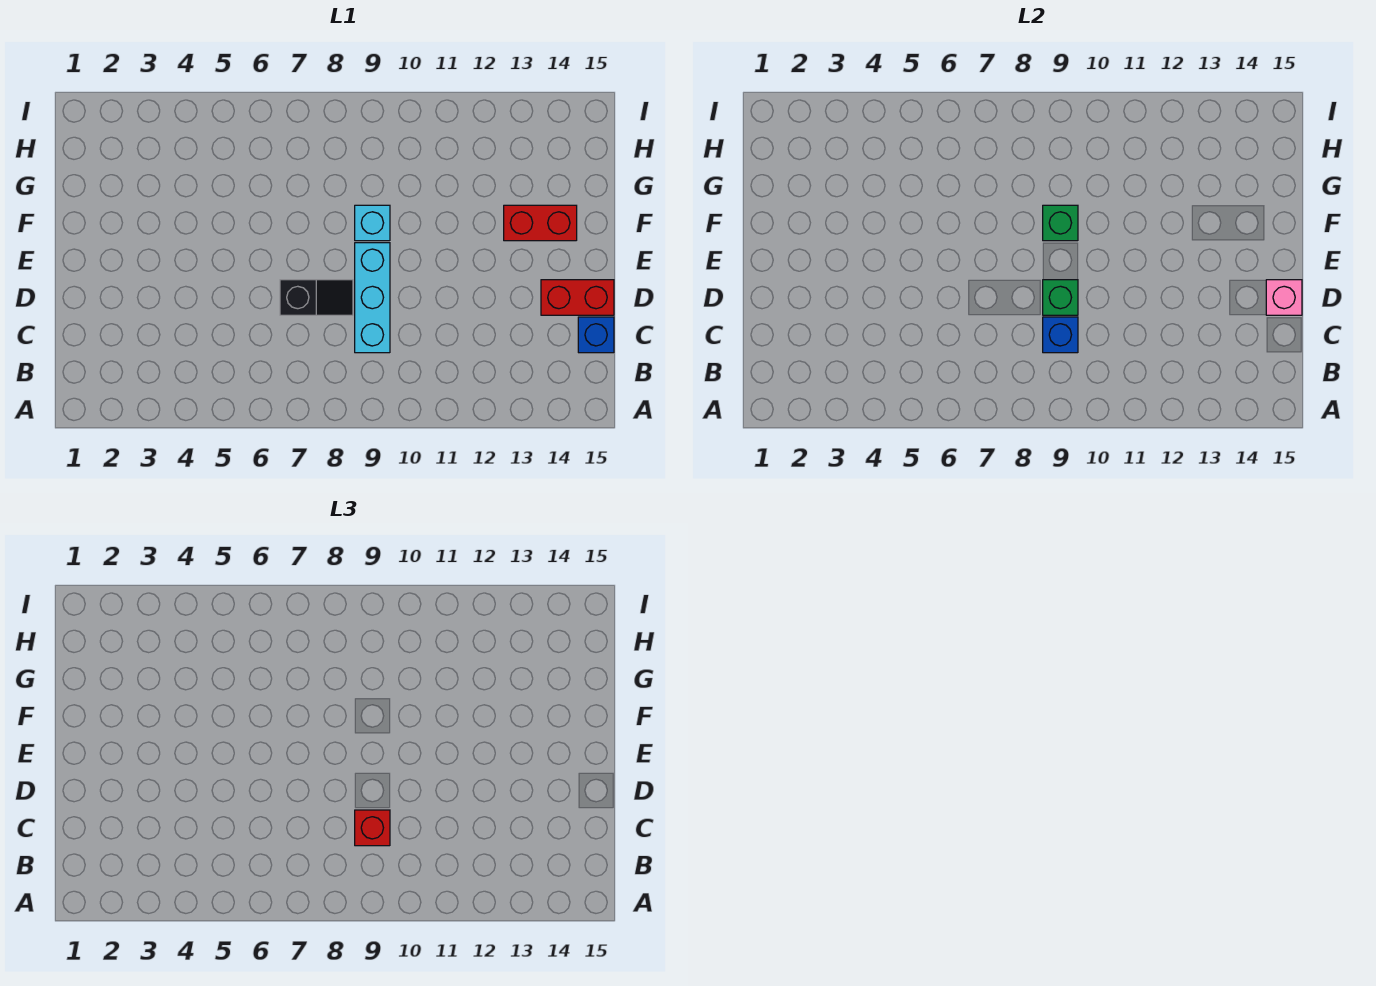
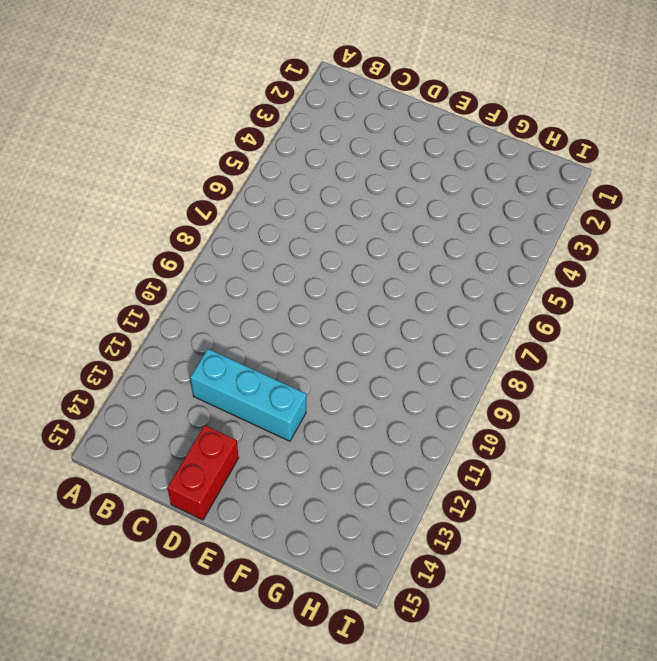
cyan 1x3 brick [190,349,306,441] -> cyan 1x3 brick moved to [355,243,390,353]
none -> blue 1x1 brick [578,317,614,353]
none -> black 1x2 slope [280,280,353,315]

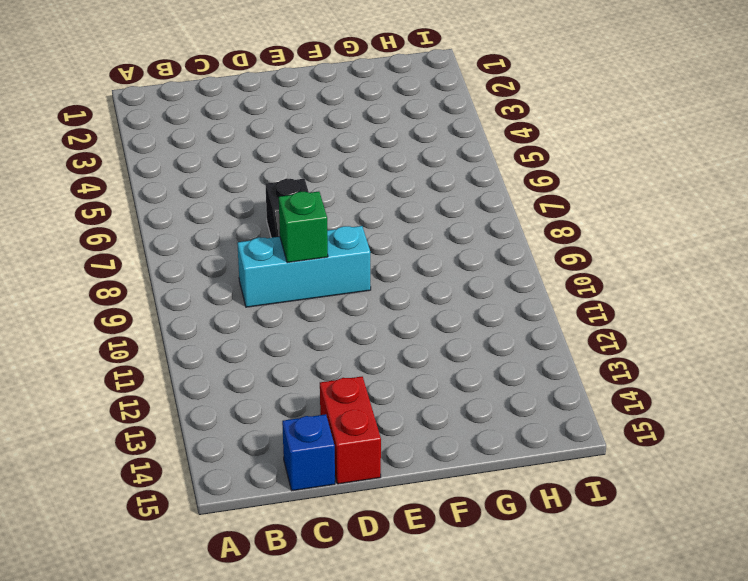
none -> cyan 1x1 brick [355,205,390,241]
none -> red 1x2 brick [504,205,577,241]

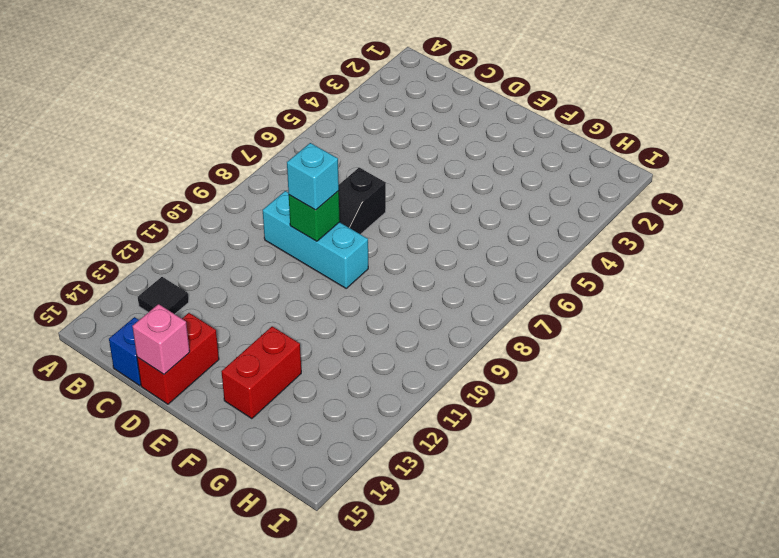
black 1x1 tile [138,277,189,314] -> none
cyan 1x1 brick [287,143,339,210] -> cyan 1x1 brick moved to [355,205,390,241]
none -> blue 1x1 brick [1043,317,1078,353]
none -> green 1x1 brick [1043,205,1078,241]

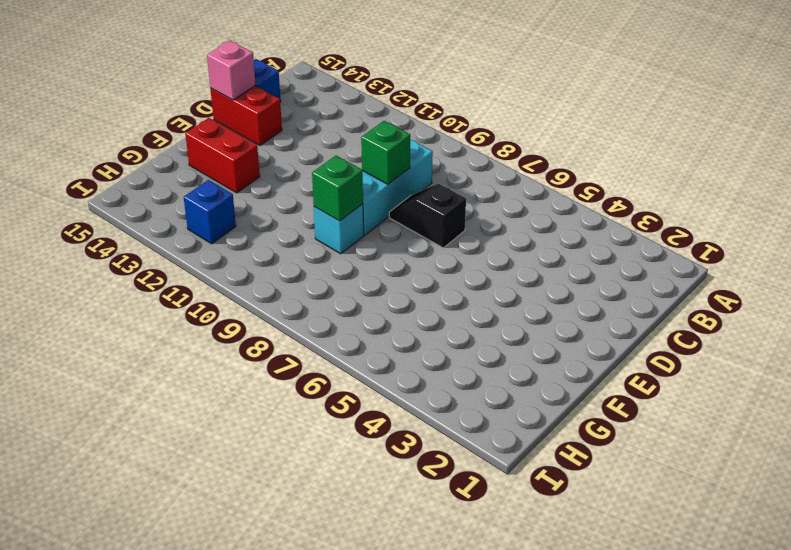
blue 1x1 brick [184,180,236,244] -> blue 1x1 brick moved to [1043,317,1078,353]
none -> red 1x1 brick [355,810,390,846]

